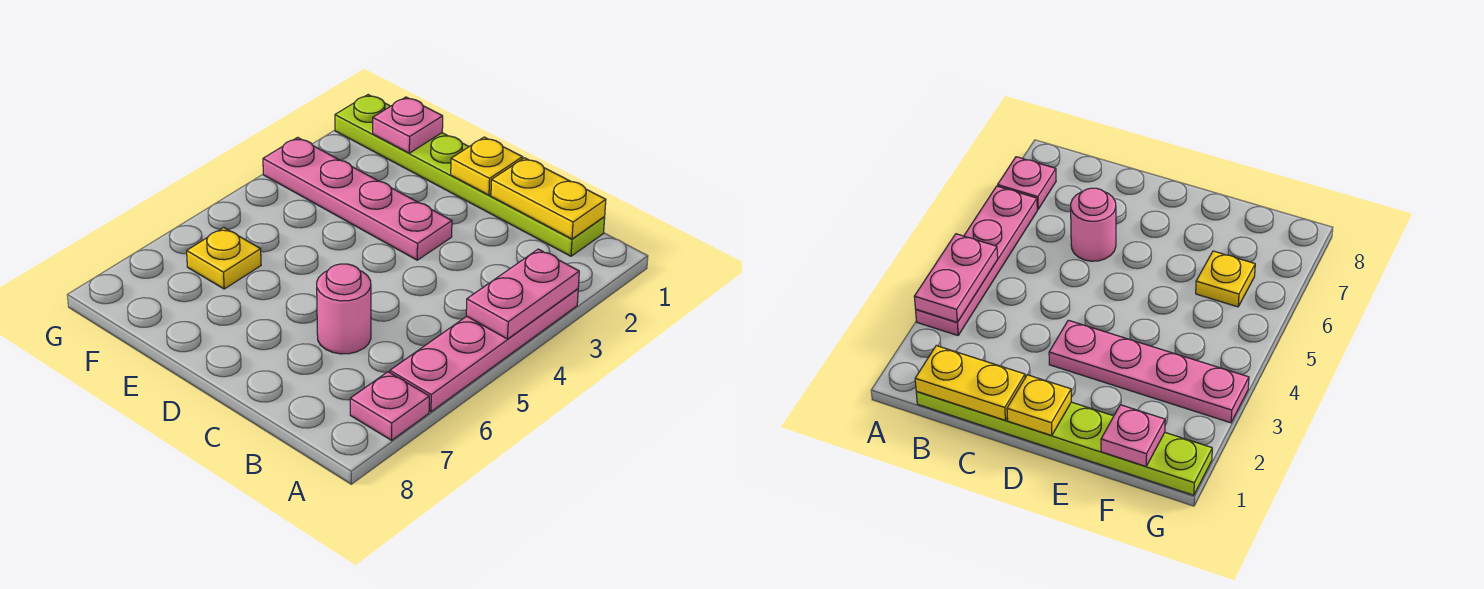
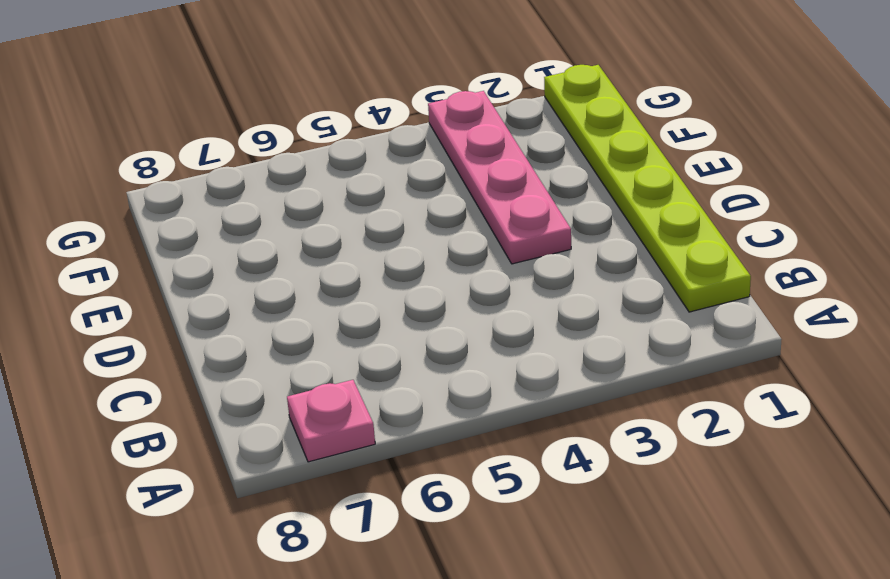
none -> pink 1x4 plate [390,289,578,412]
none -> pink 1x1 round brick [317,264,371,354]

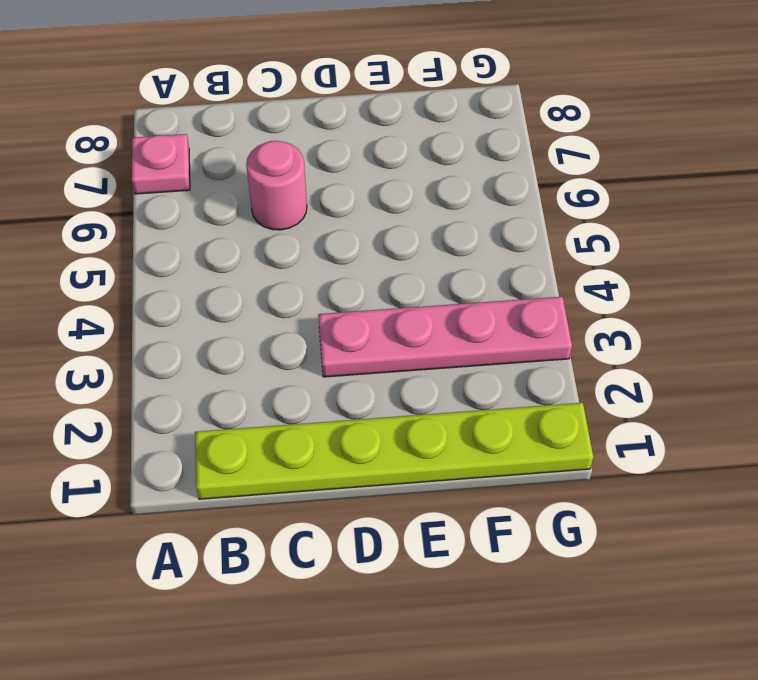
none -> pink 1x4 plate [390,289,578,412]
none -> yellow 1x1 plate [187,227,261,289]

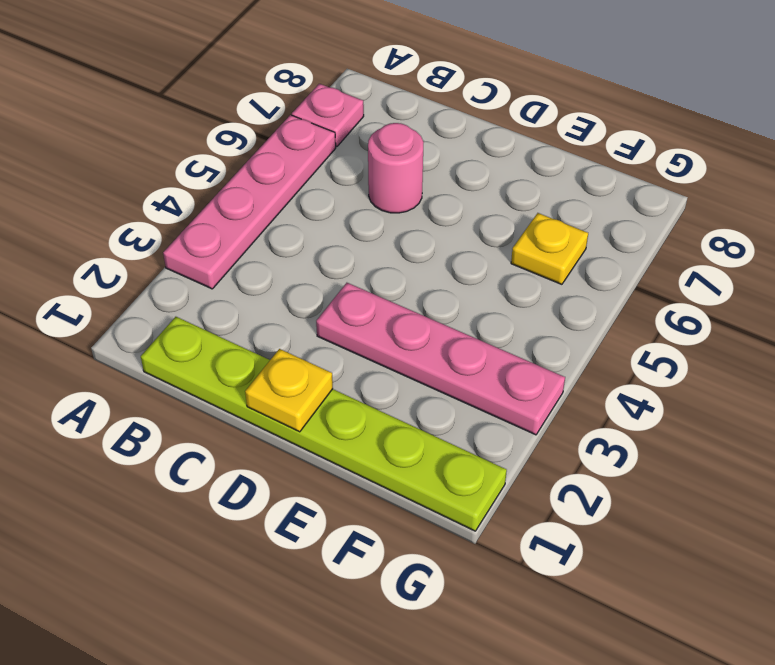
none -> pink 1x2 plate [466,249,579,339]
none -> yellow 1x2 plate [491,158,606,239]

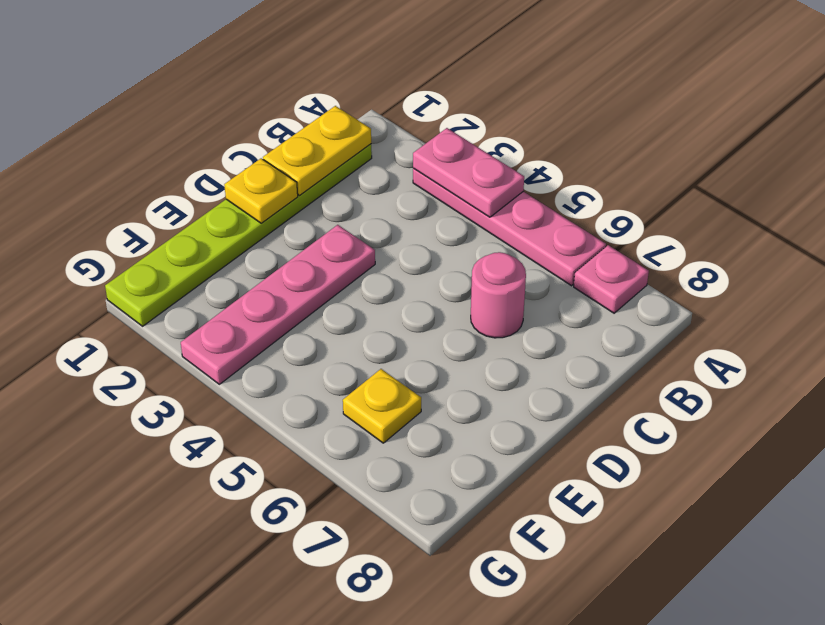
none -> pink 1x1 plate [373,97,443,153]

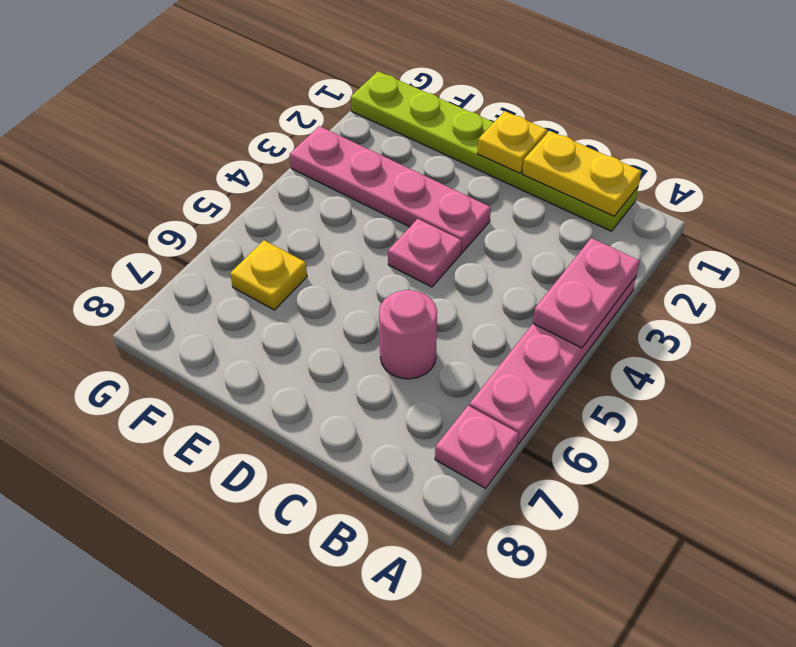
pink 1x1 plate [388,219,461,287] -> pink 1x1 plate moved to [373,97,443,153]

